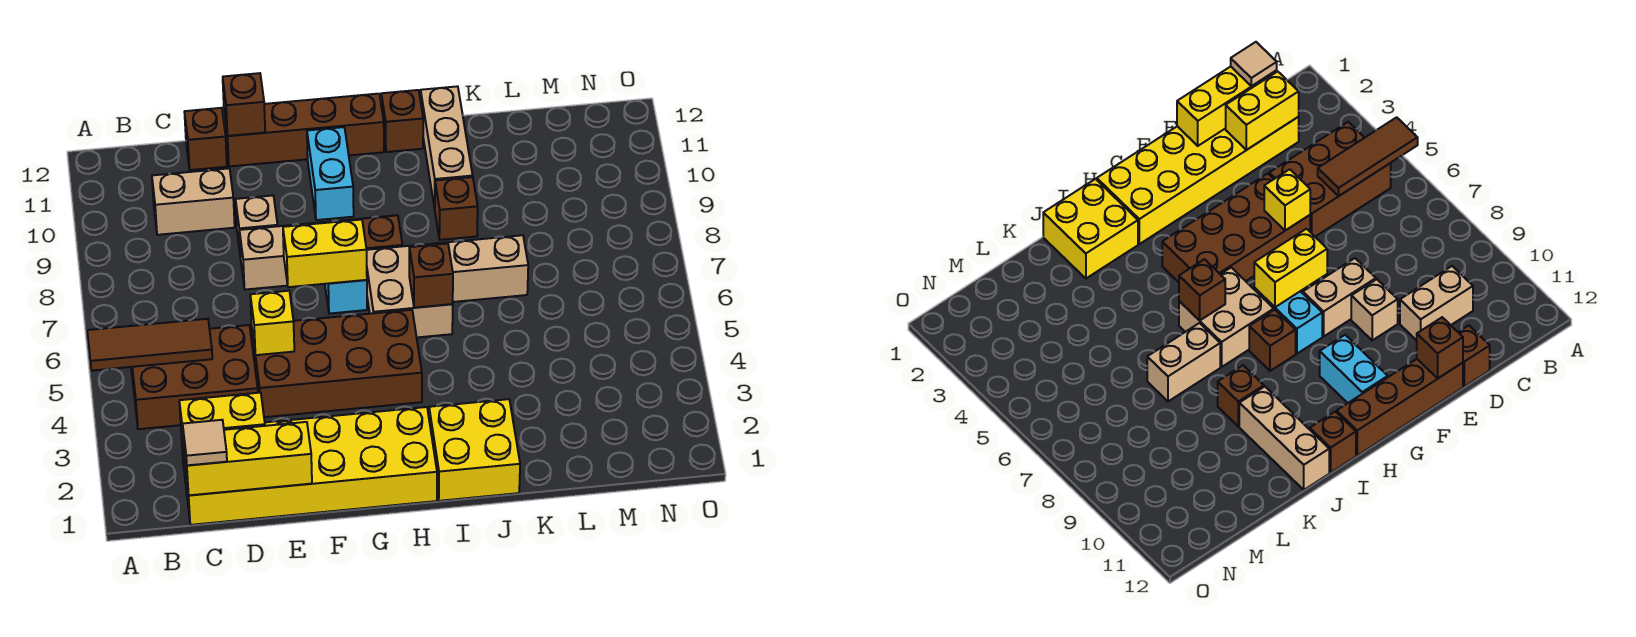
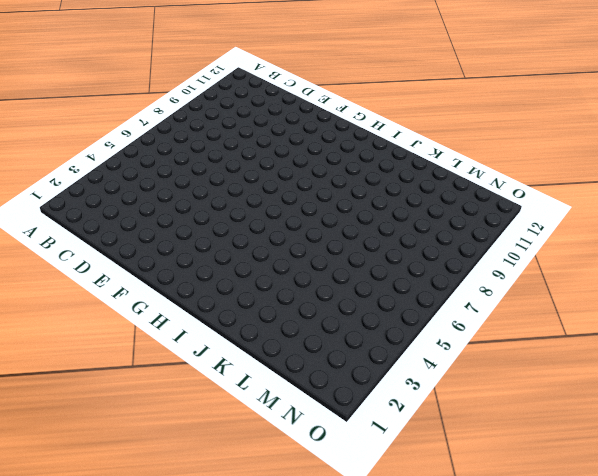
none -> brown 2x3 brick [131,325,258,429]
none -> yellow 2x6 brick [181,407,437,525]
none -> tan 1x2 brick [152,168,235,235]

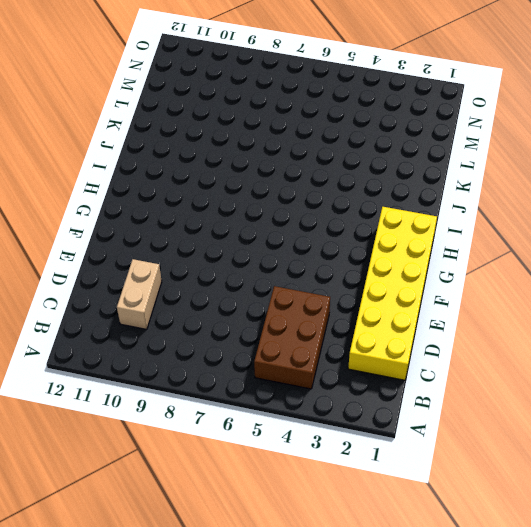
none -> brown 1x1 brick [184,108,227,170]
none -> brown 2x4 brick [252,310,422,417]
none -> tan 1x2 brick [239,223,318,290]

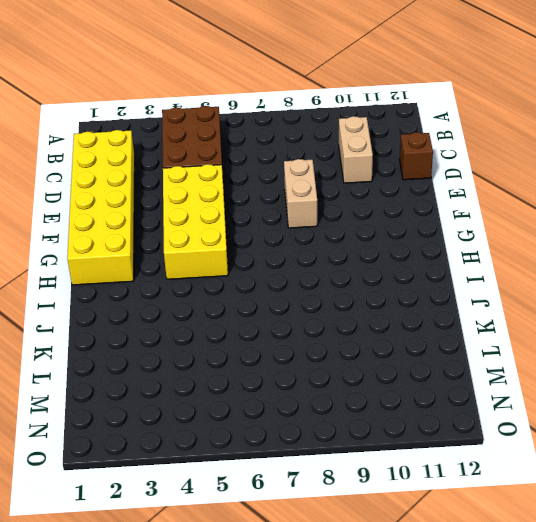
yellow 2x4 brick [163,164,228,279] -> brown 2x4 brick [252,310,422,417]
none -> tan 1x1 brick [236,195,278,258]
none -> brown 1x4 brick [224,94,384,166]
none -> cyan 1x2 brick [320,219,367,314]

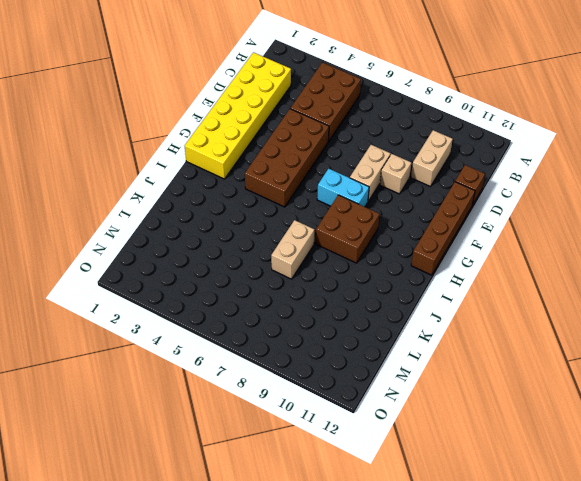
brown 2x2 brick [316,195,379,263] -> brown 1x1 brick [360,215,403,250]
none -> cyan 1x2 brick [307,127,354,220]
none -> tan 2x2 brick [367,243,453,337]
none -> yellow 2x2 brick [429,399,520,501]

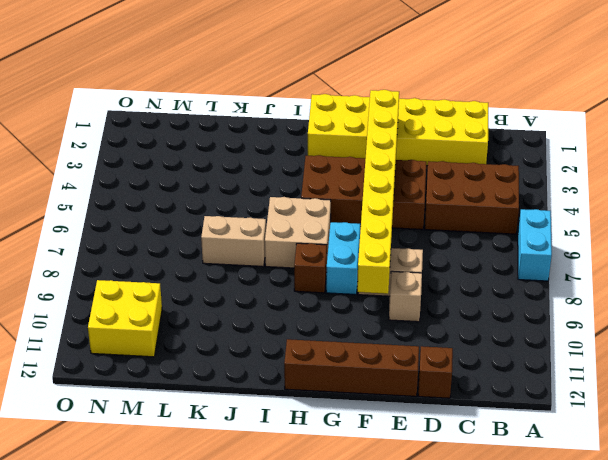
cyan 1x2 brick [518,209,552,281] -> cyan 1x2 brick moved to [307,127,354,220]
yellow 1x8 brick [357,90,399,294] -> yellow 1x2 brick [283,220,367,287]
yellow 2x2 brick [88,280,162,357] -> yellow 2x2 brick moved to [429,399,520,501]
none -> tan 1x2 brick [152,168,235,235]
none -> brown 1x1 brick [381,90,423,152]
none -> brown 1x1 brick [435,177,478,240]

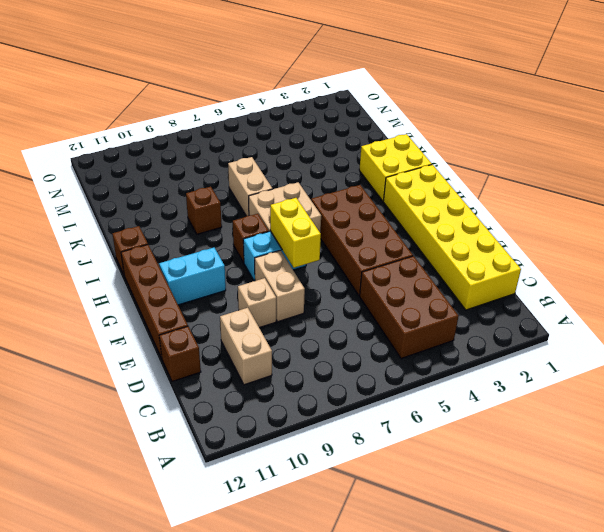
none -> tan 1x3 brick [421,86,473,208]
none -> brown 1x3 tile [87,319,212,371]
none -> yellow 1x3 brick [183,422,312,495]

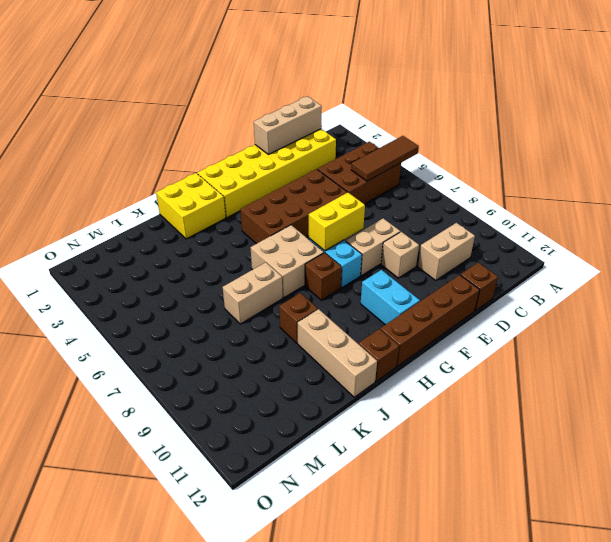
tan 1x3 brick [254,96,322,154] -> yellow 1x3 brick [183,422,312,495]
none -> yellow 1x2 brick [179,393,265,460]
none -> yellow 1x1 brick [250,291,294,355]
none -> brown 1x1 brick [223,73,265,136]

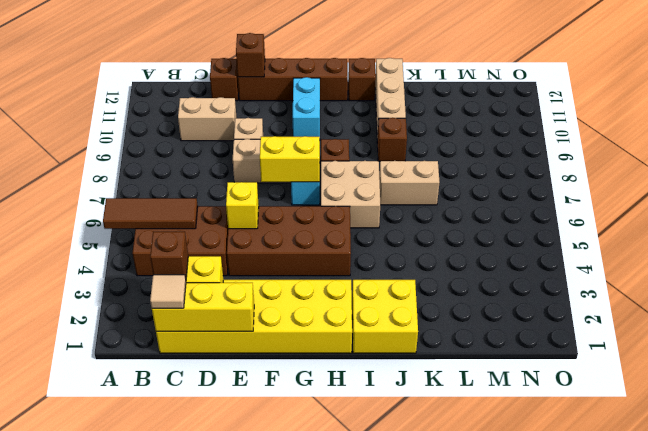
brown 1x1 brick [150,232,188,279] -> brown 1x1 brick moved to [409,244,453,308]

